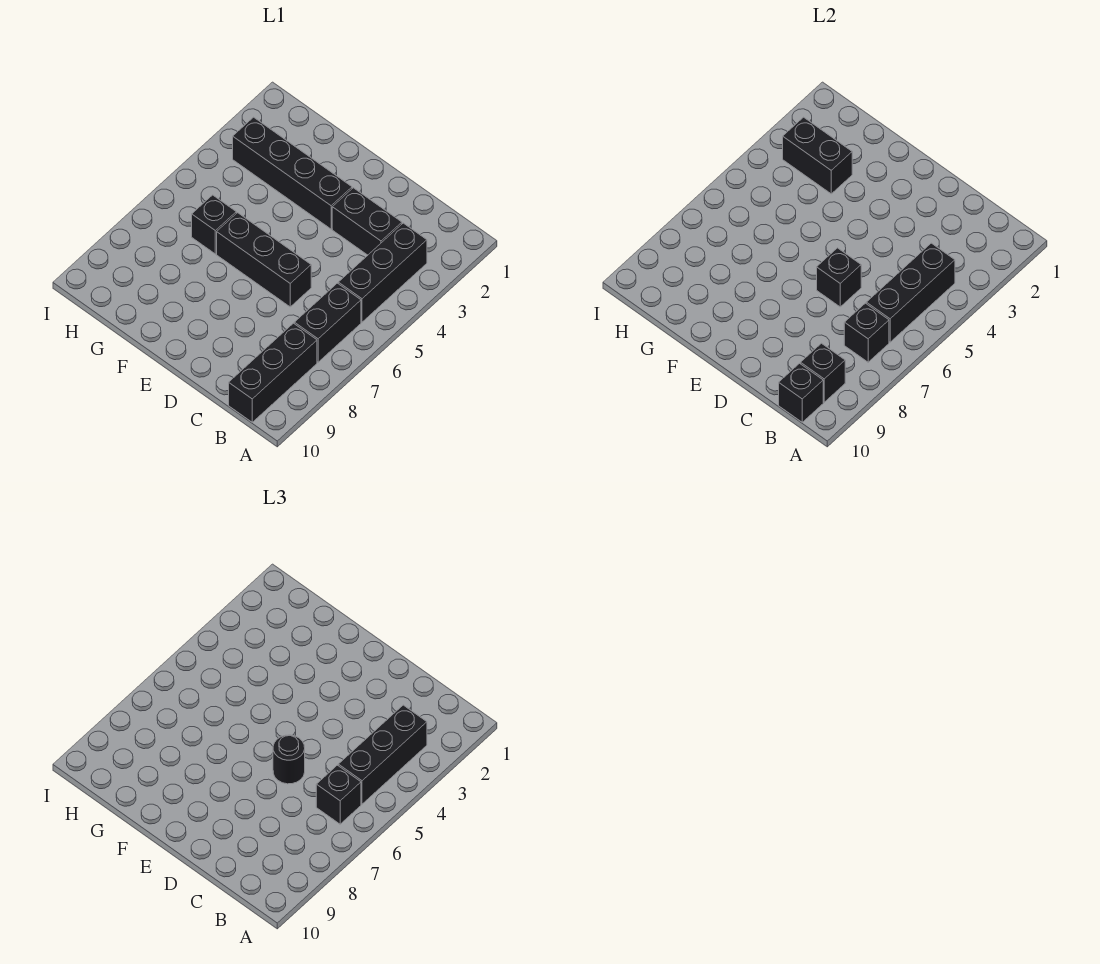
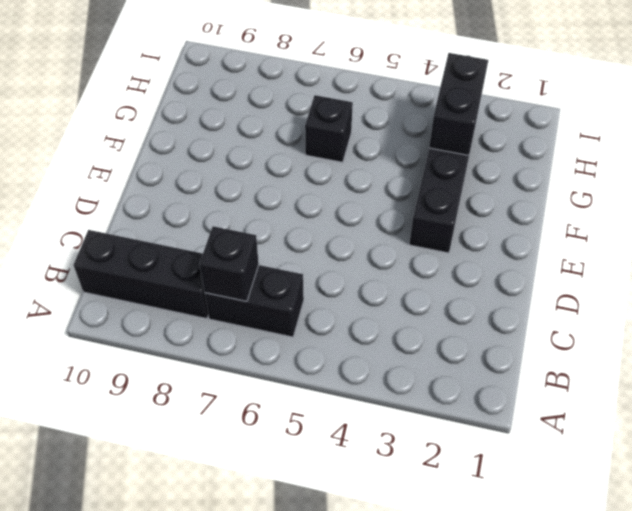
none -> black 1x3 brick [338,223,427,322]
none -> black 1x2 brick [332,188,402,255]
none -> black 1x3 brick [217,213,311,307]

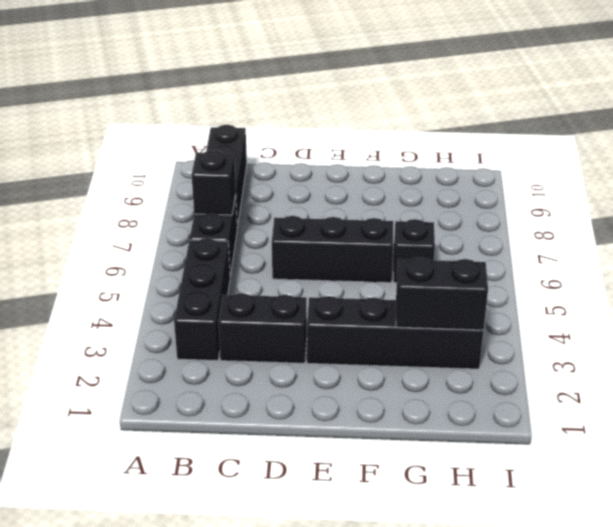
none -> black 1x3 brick [866,243,955,342]
none -> black 1x1 brick [801,343,845,402]
none -> black 1x1 brick [779,363,823,422]

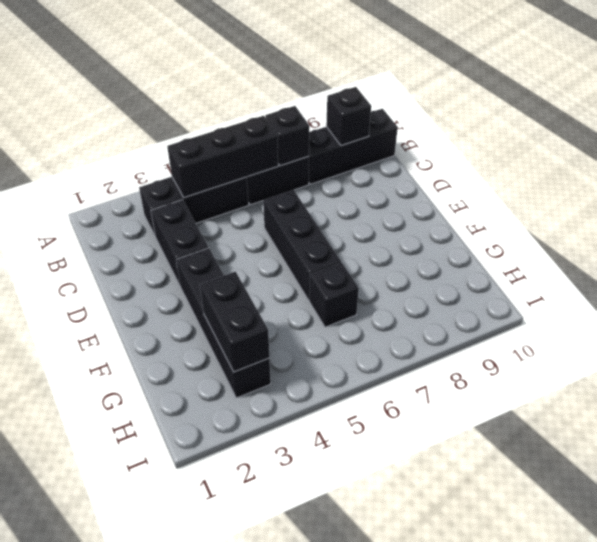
none -> black 1x1 brick [779,363,823,422]
none -> black 1x1 brick [817,248,861,307]
none -> black 1x3 brick [338,705,427,804]

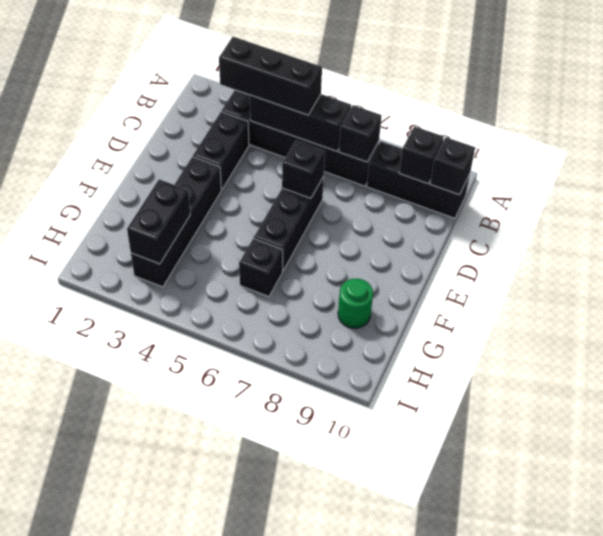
green 1x1 round brick [338,279,373,328] -> none
none -> black 1x1 brick [316,765,361,824]
none -> black 1x1 round brick [273,735,305,784]

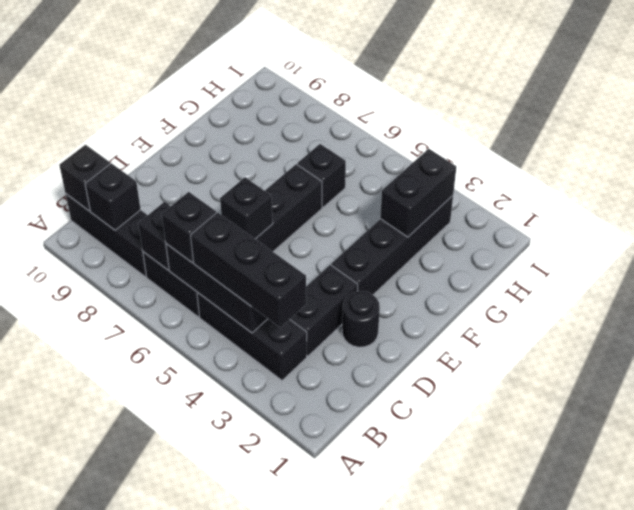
black 1x1 round brick [342,291,380,347] -> black 1x1 round brick moved to [273,735,305,784]

